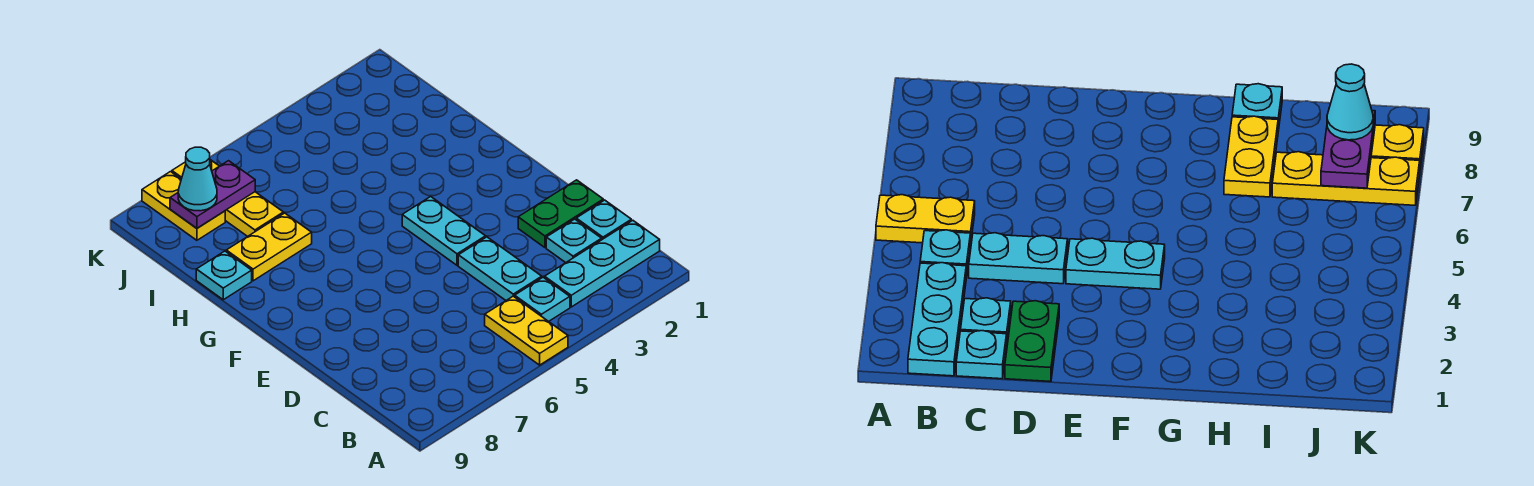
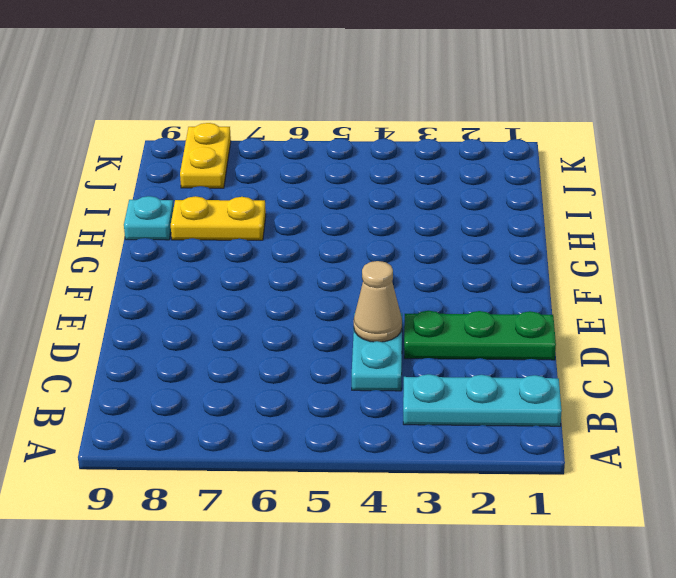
green 1x3 plate [404,311,556,360] -> green 1x2 plate [518,180,603,248]
tan 1x1 cone [354,261,402,342] -> none
none -> yellow 1x2 plate [485,296,568,365]
none -> cyan 1x1 plate [515,277,570,321]
none -> cyan 1x1 plate [576,200,631,239]

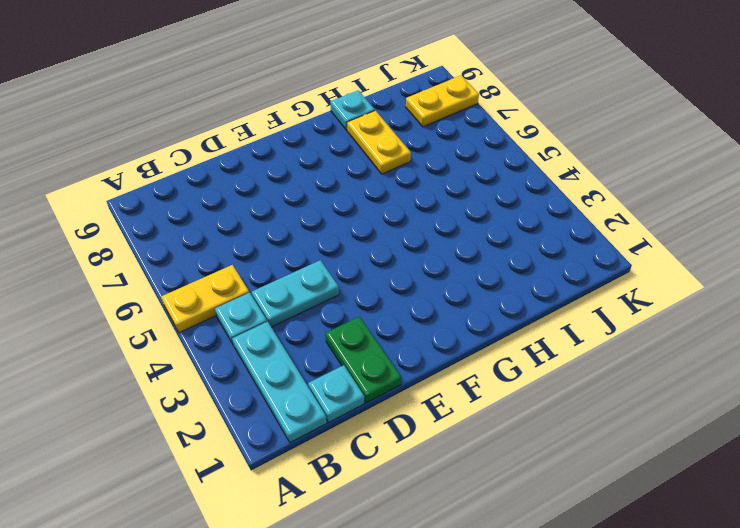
none -> cyan 1x1 plate [546,219,602,263]
none -> cyan 1x2 plate [402,197,486,265]
none -> yellow 1x3 plate [172,160,283,236]

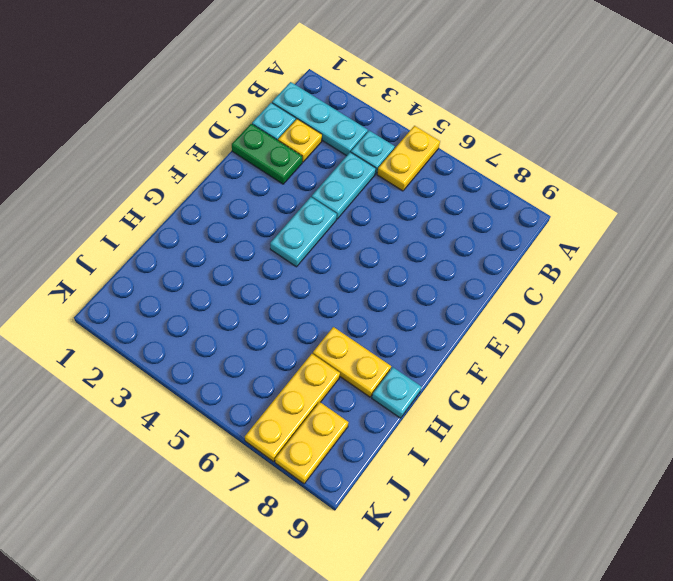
yellow 1x1 plate [278,119,322,162] -> cyan 1x1 plate [546,219,602,263]
none -> purple 1x2 plate [170,161,255,228]
none -> cyan 1x1 cone [178,147,217,211]

